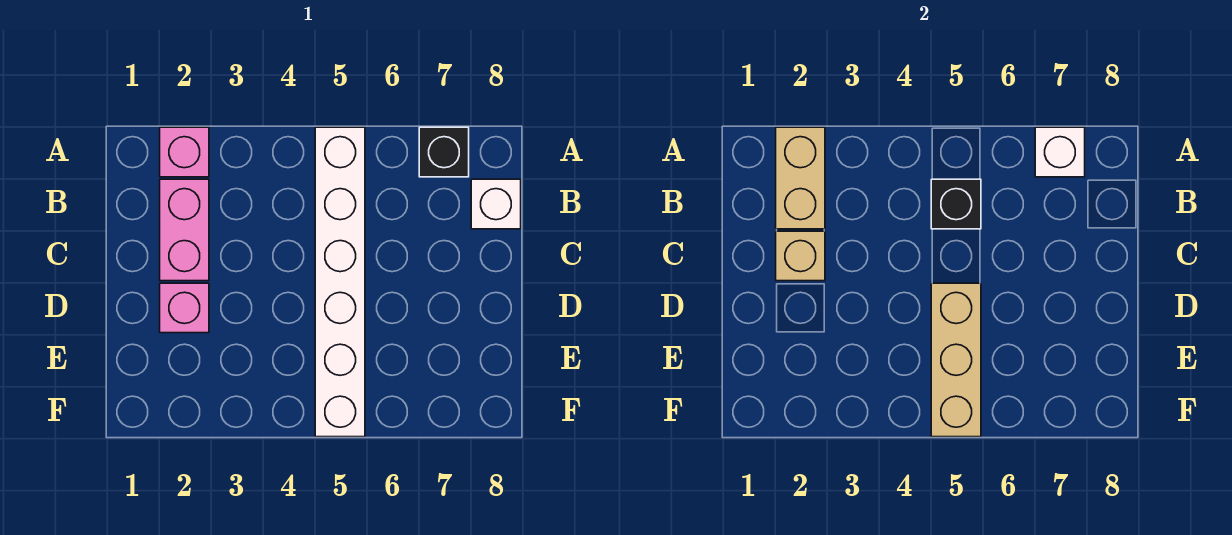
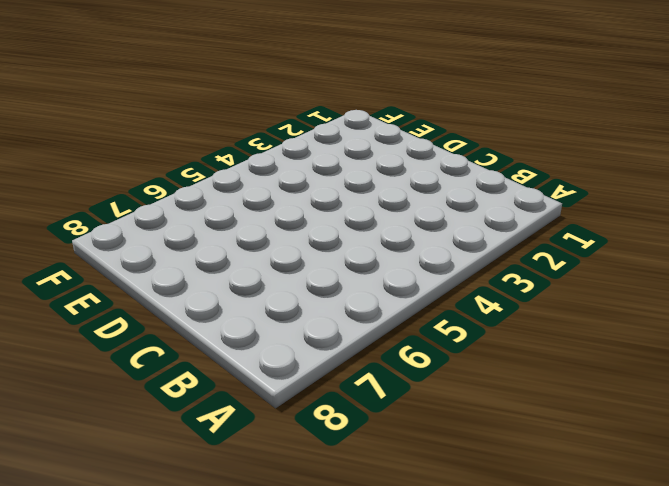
none -> pink 1x1 brick [160,127,209,177]
none -> white 1x6 brick [315,127,365,437]

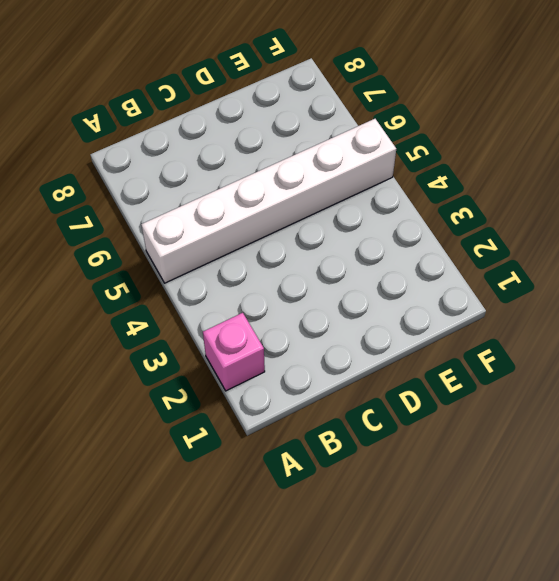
none -> black 1x1 brick [419,127,469,177]
none -> pink 1x2 brick [160,179,209,281]

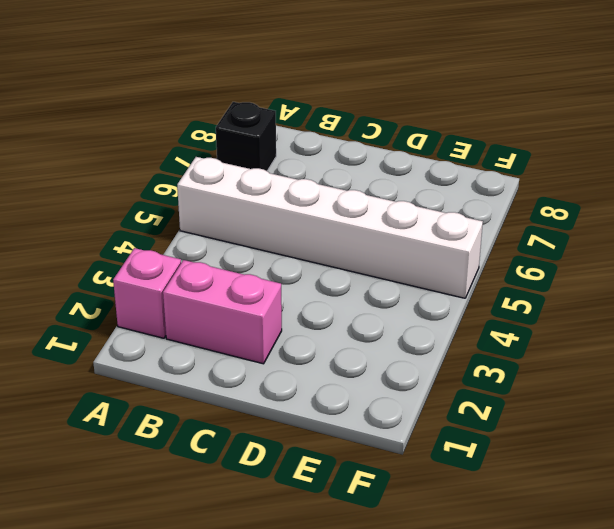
none -> white 1x1 brick [471,179,521,229]
none -> pink 1x1 brick [160,283,209,333]

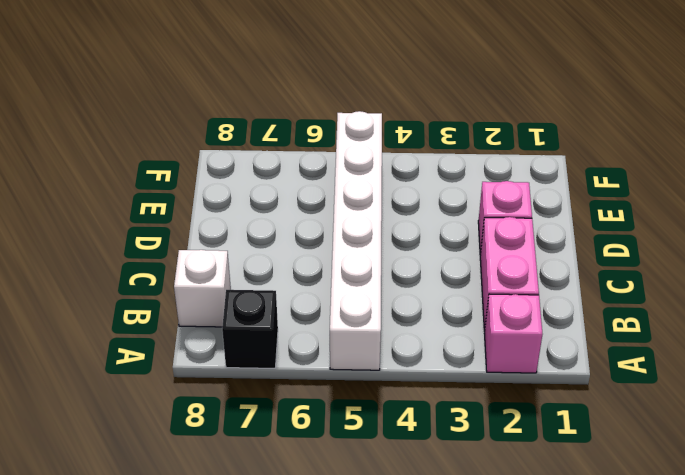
none -> tan 1x2 brick [776,127,825,229]
none -> white 1x1 brick [1035,127,1085,177]

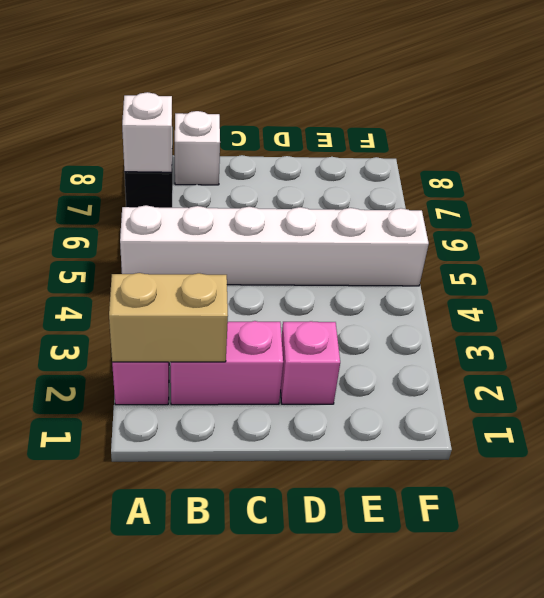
none -> black 1x1 brick [931,179,981,229]
none -> tan 1x1 brick [776,231,825,281]

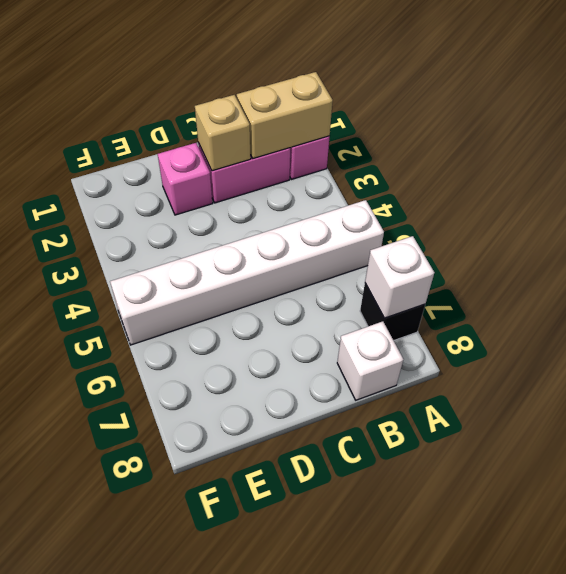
none -> black 1x1 brick [931,179,981,229]
none -> tan 1x3 brick [931,283,981,437]

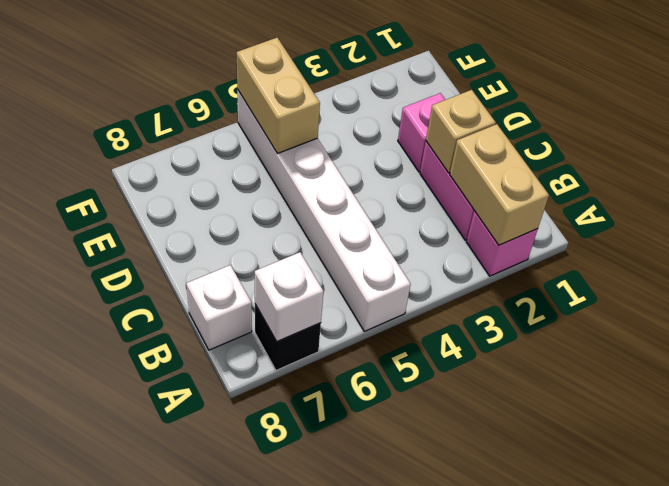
tan 1x2 brick [237,38,320,154] -> tan 1x3 brick [931,283,981,437]
none -> black 1x1 brick [931,179,981,229]

